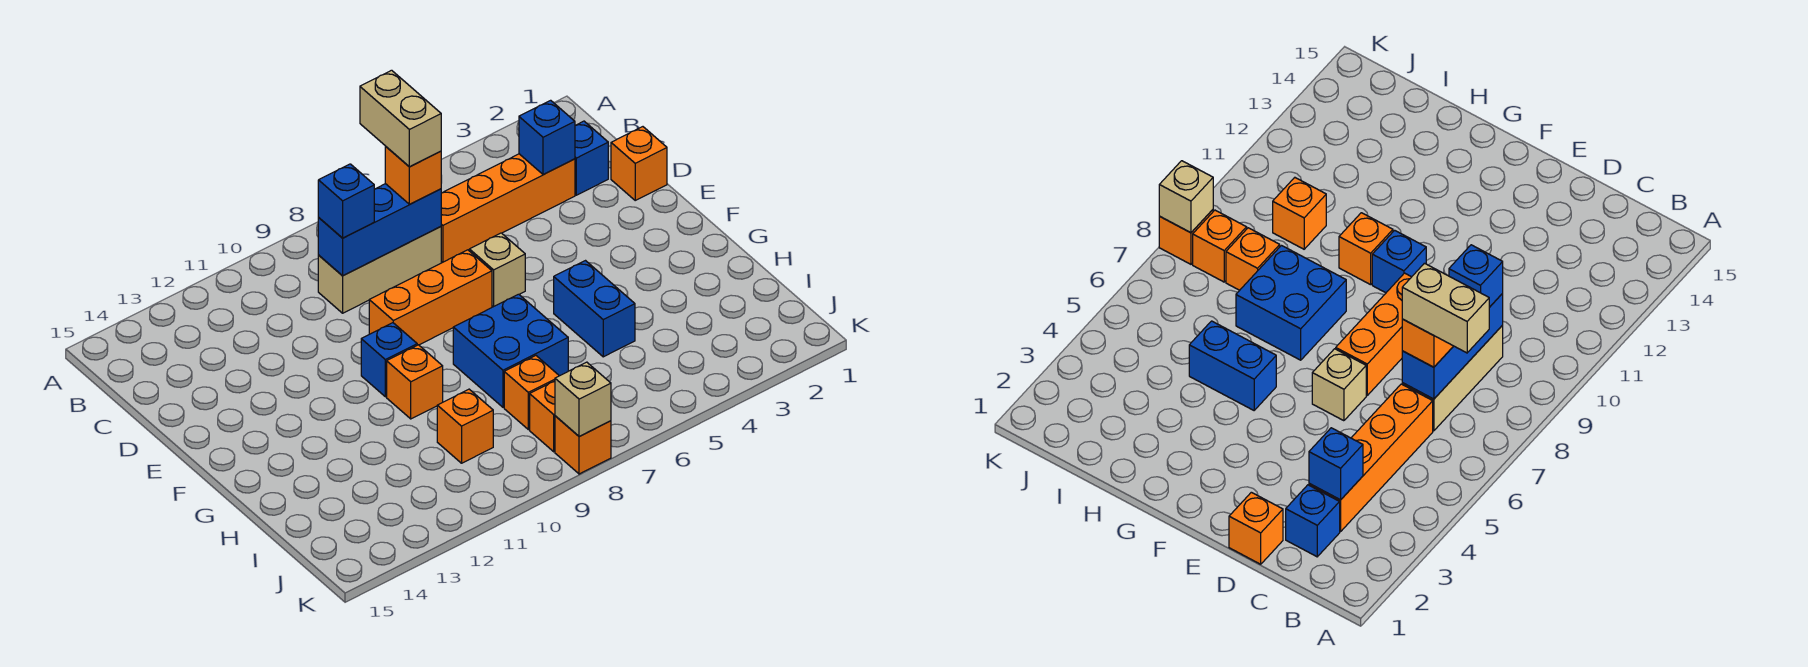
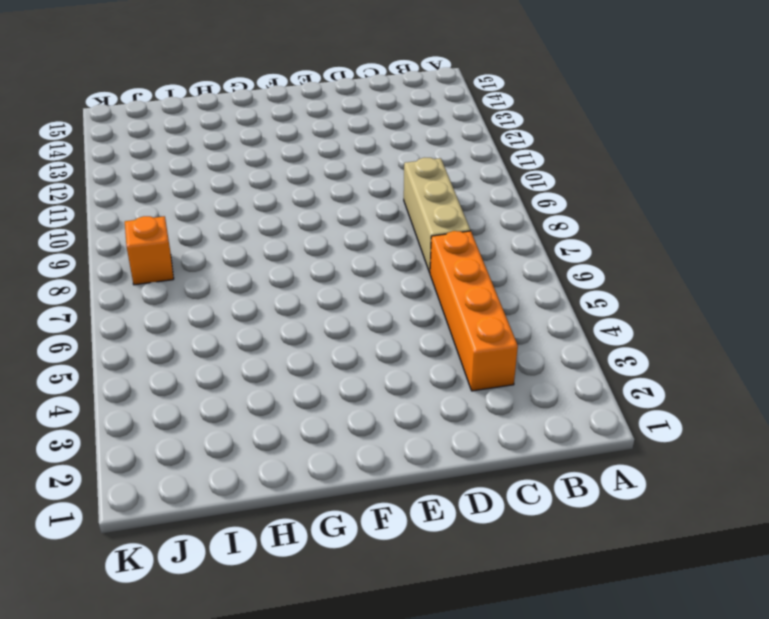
none -> blue 1x1 brick [575,121,608,195]
none -> orange 1x1 brick [611,127,667,200]
none -> tan 1x1 brick [469,233,525,307]

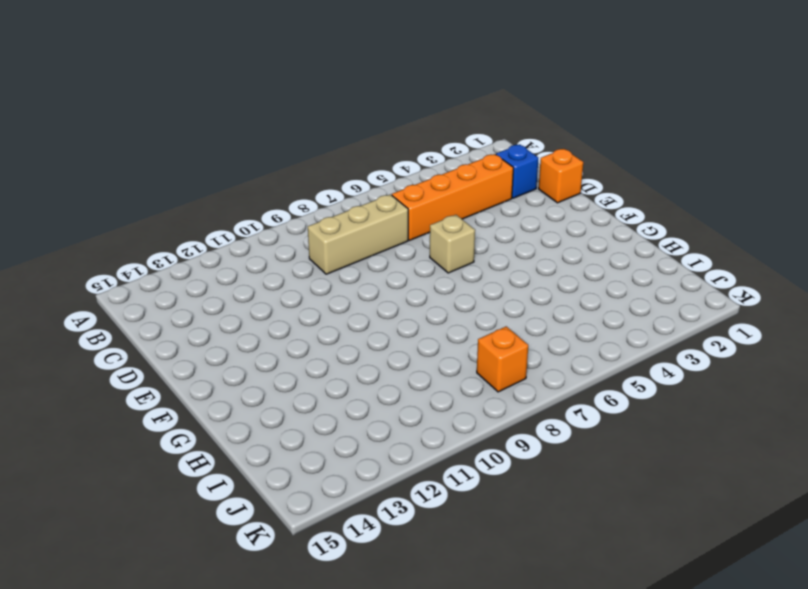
none -> orange 1x3 brick [369,250,492,345]
none -> blue 1x1 brick [361,323,417,397]
none -> blue 1x2 brick [554,261,635,357]

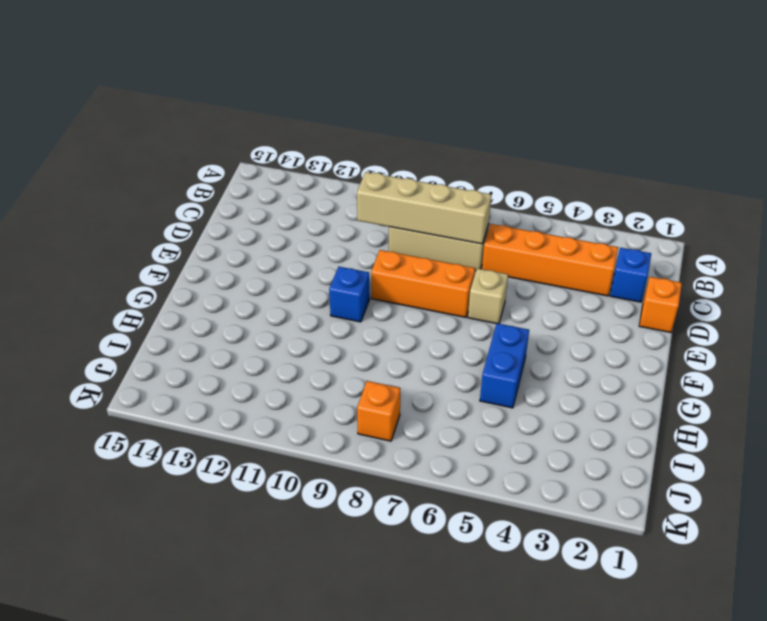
tan 1x4 brick [357,172,491,244] -> blue 1x3 brick [318,184,441,276]
none -> blue 2x2 brick [453,294,568,407]
none -> orange 1x1 brick [387,345,443,419]
none -> orange 1x1 brick [504,356,559,430]

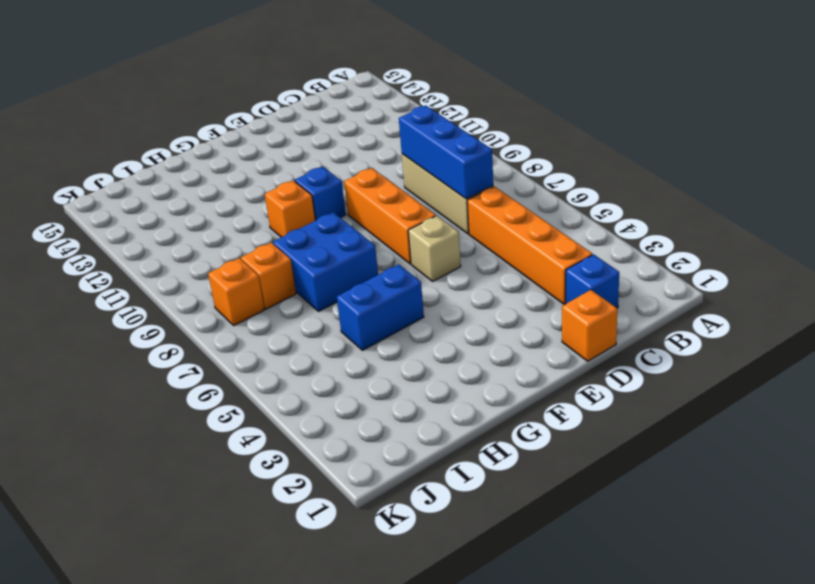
none -> orange 1x1 brick [437,389,493,463]
none -> orange 1x1 brick [555,416,611,474]
none -> blue 1x1 brick [519,100,575,174]

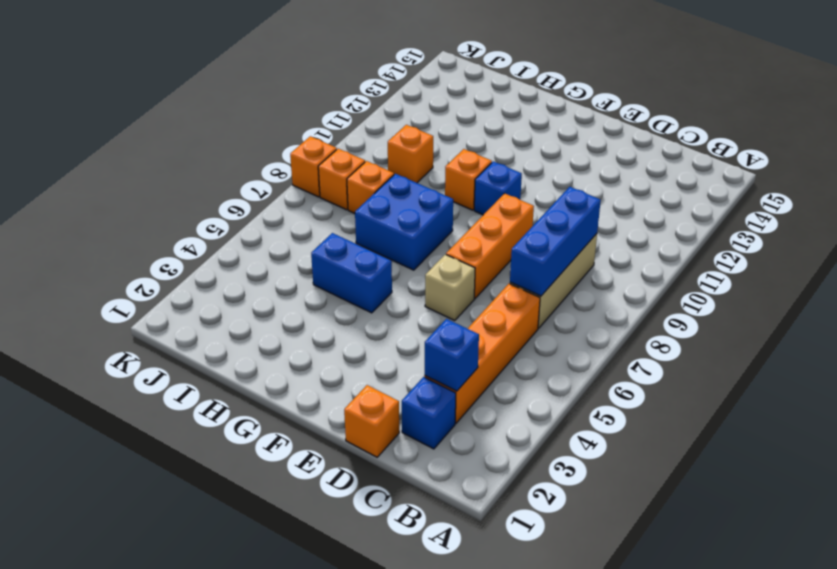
none -> tan 1x1 brick [555,362,611,437]
none -> orange 1x1 brick [385,146,441,204]
none -> blue 1x1 brick [318,164,374,238]

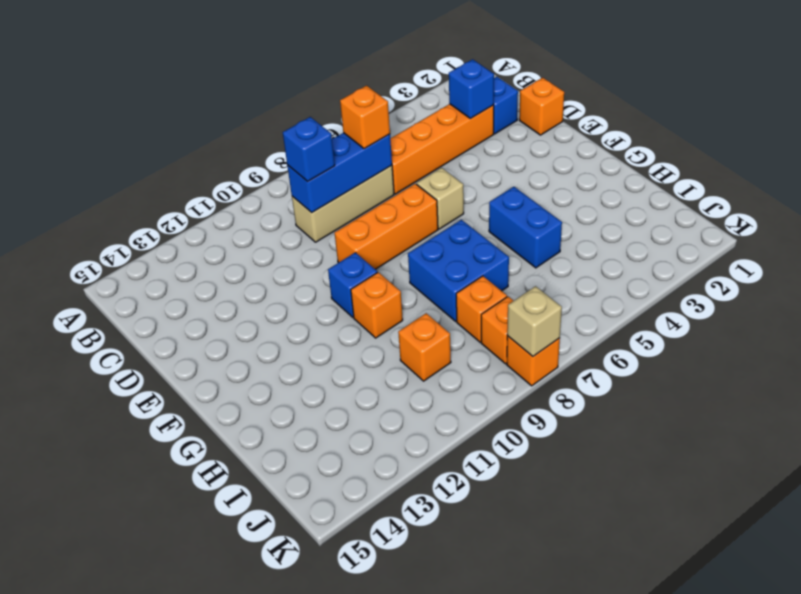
none -> tan 1x2 brick [360,70,441,167]

